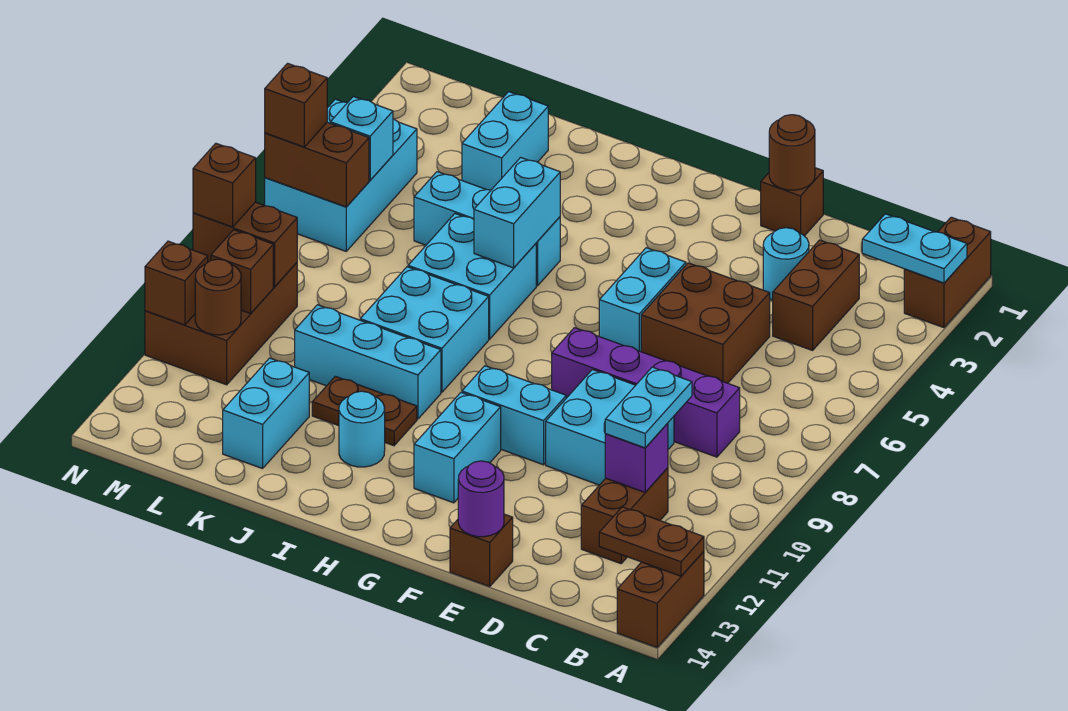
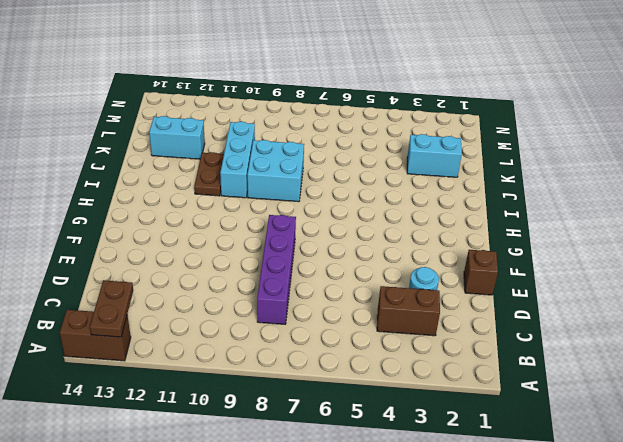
none -> brown 1x2 brick [904,217,991,328]
none -> brown 1x2 brick [581,468,668,564]
none -> brown 2x2 brick [641,263,770,383]
none -> cyan 2x2 brick [546,370,674,485]

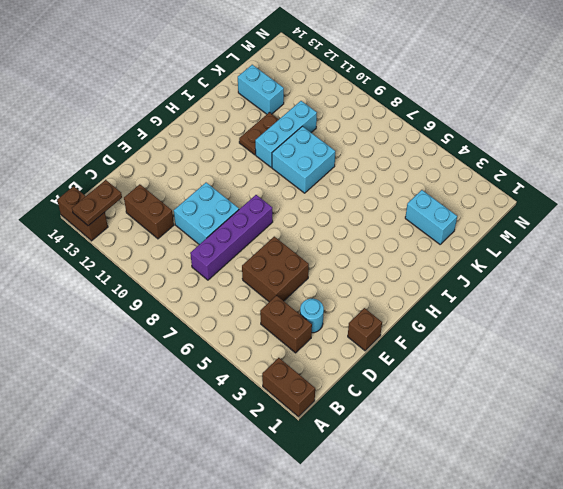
none -> brown 1x1 brick [450,514,513,586]
none -> cyan 1x2 brick [599,248,686,352]
none -> cyan 1x2 brick [462,366,566,465]
none -> cyan 1x2 brick [414,393,501,503]

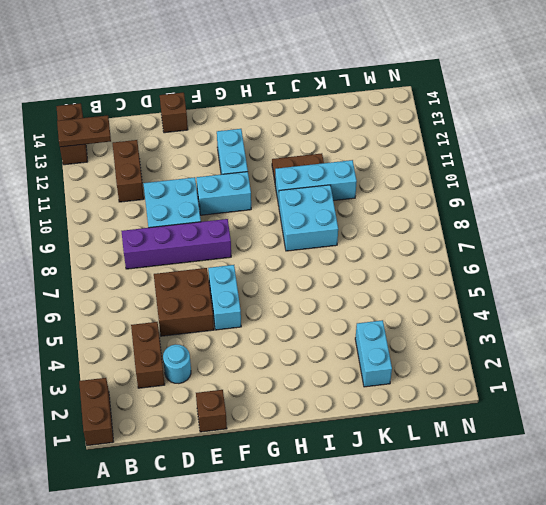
none -> cyan 1x3 brick [414,172,560,286]
none -> cyan 2x2 brick [408,214,536,339]
none -> cyan 1x1 round brick [339,391,385,467]
none -> cyan 1x2 brick [223,358,309,469]

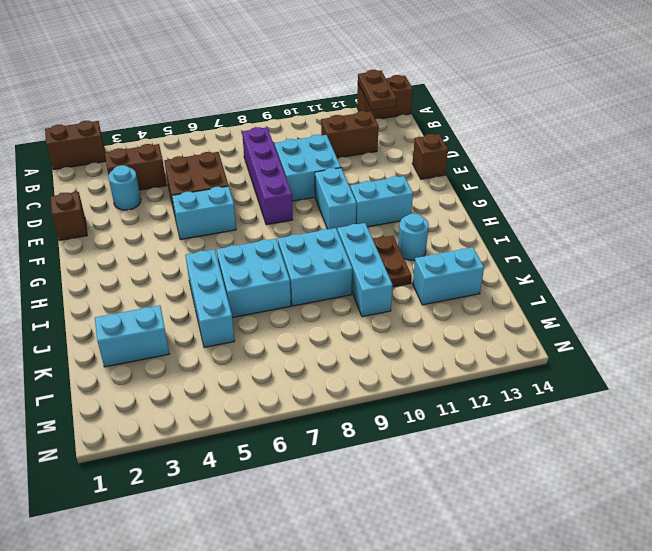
none -> cyan 2x3 brick [265,99,417,251]
none -> brown 2x3 brick [145,263,297,385]
none -> cyan 1x2 plate [862,214,967,283]
none -> purple 1x1 brick [605,423,668,492]

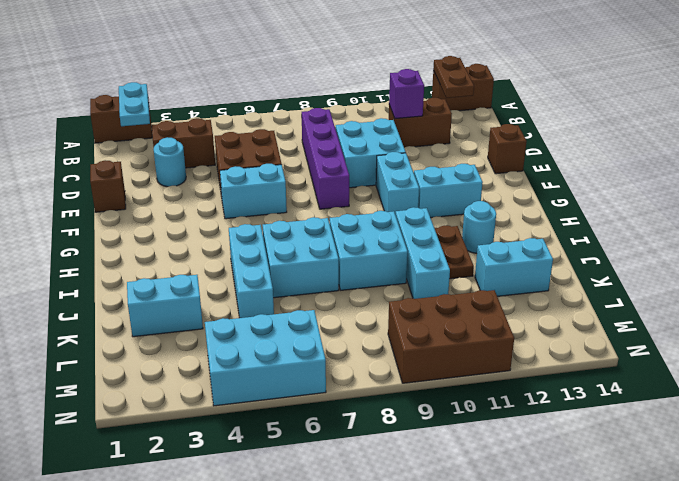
none -> brown 1x1 round brick [769,115,815,190]
none -> purple 1x1 round brick [458,461,504,537]
none -> cyan 1x2 brick [474,157,560,268]
none -> cyan 1x1 brick [330,97,393,180]

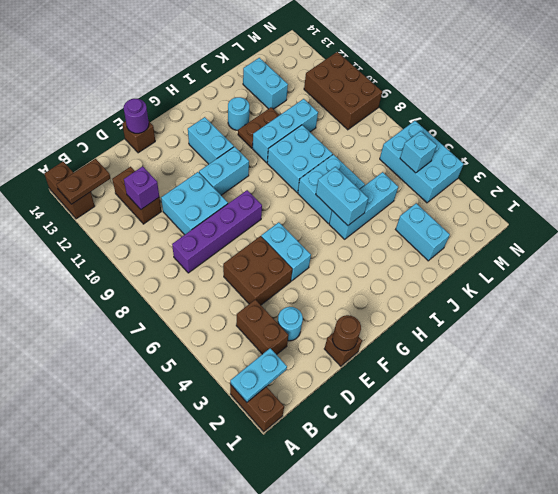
none -> brown 1x2 brick [265,122,369,207]
none -> brown 1x2 brick [193,202,297,287]
none -> brown 1x1 brick [211,230,273,314]
none -> brown 1x1 round brick [195,259,241,335]

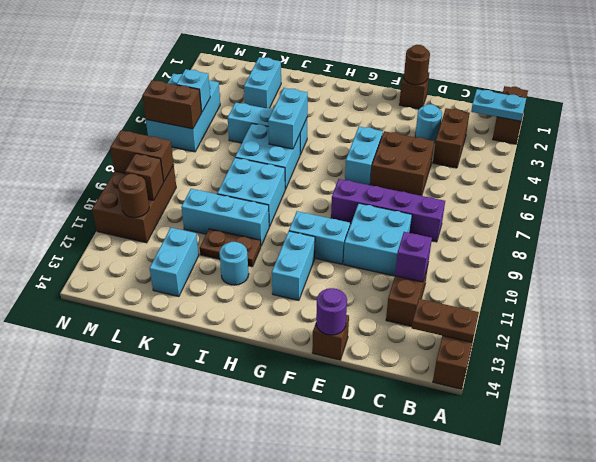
none -> brown 1x1 brick [145,241,208,325]
none -> cyan 1x2 plate [605,367,692,448]
none -> brown 1x1 brick [265,63,327,147]
none -> brown 1x1 brick [193,143,256,227]

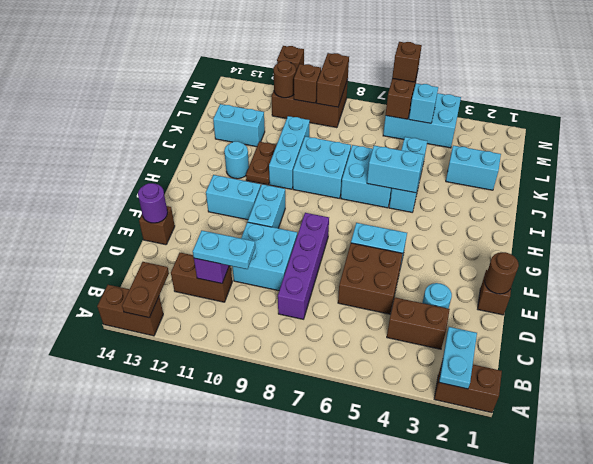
none -> brown 1x1 brick [193,143,256,227]

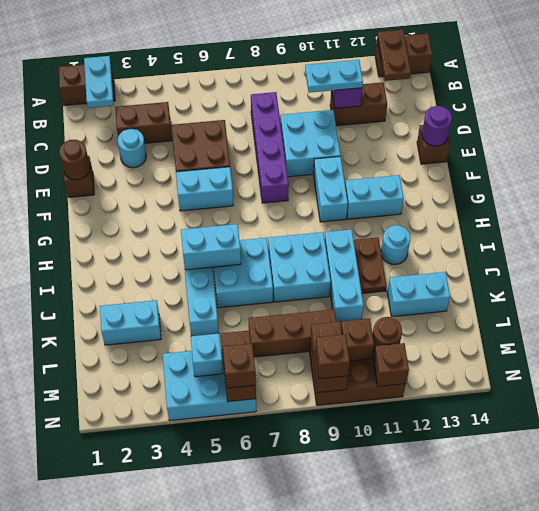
brown 1x3 brick [249,310,336,357] -> none

